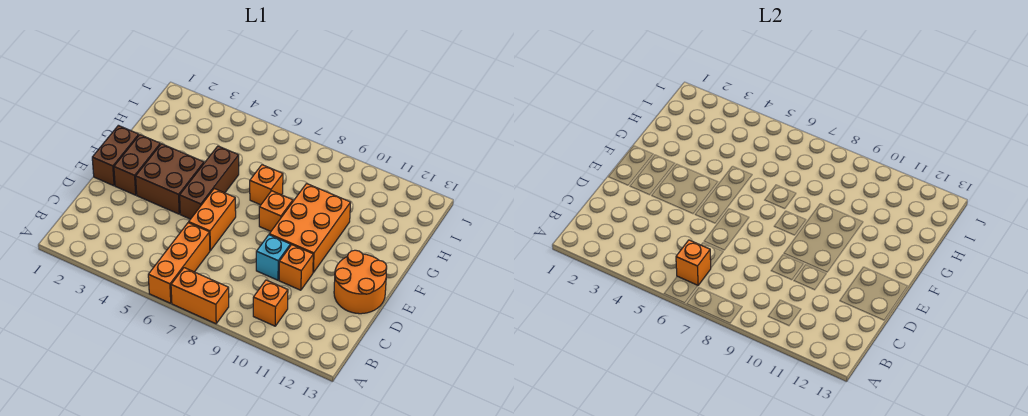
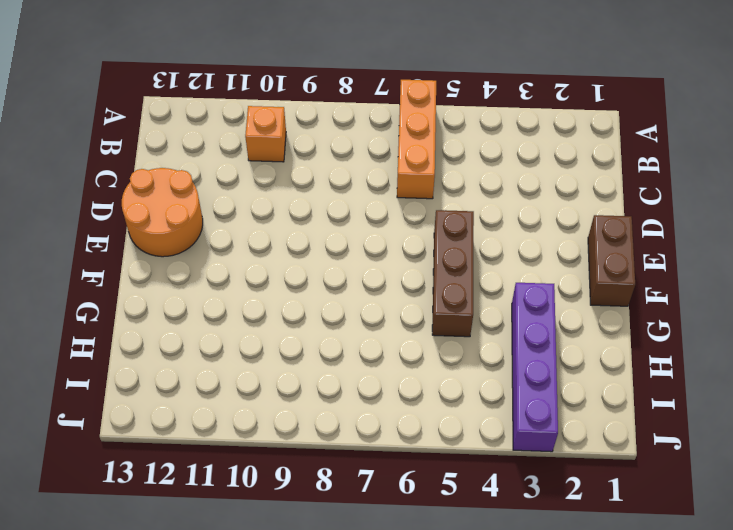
purple 1x4 brick [512,283,558,452] -> none
none -> orange 1x2 brick [171,268,229,324]
none -> orange 1x2 brick [189,189,236,250]
none -> cyan 1x1 brick [256,235,290,280]

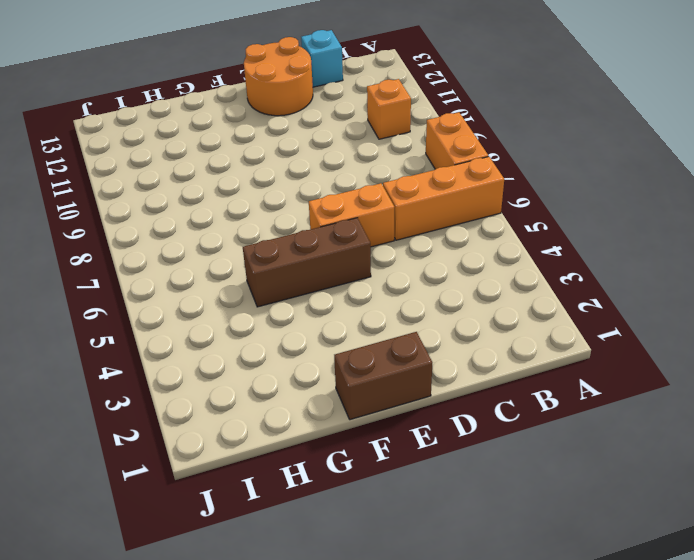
cyan 1x1 brick [301,30,343,87] -> cyan 1x1 brick moved to [256,235,290,280]
none -> orange 1x1 brick [279,245,313,290]
none -> brown 1x2 brick [114,135,160,195]
none -> brown 2x2 brick [136,144,204,214]

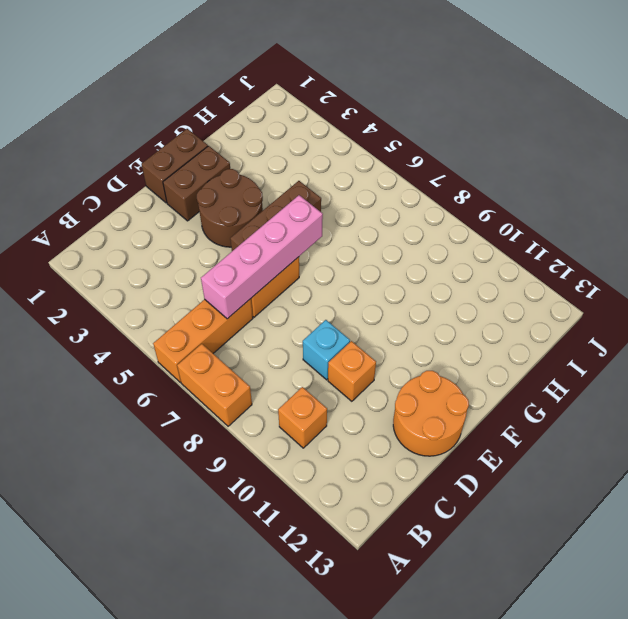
pink 1x4 brick [201,195,323,319] -> none
brown 2x2 round brick [197,169,263,247] -> brown 2x2 brick [136,144,204,214]
none -> orange 2x3 brick [269,184,351,272]
none -> orange 1x1 brick [259,191,293,231]
none -> orange 1x1 brick [250,165,283,205]

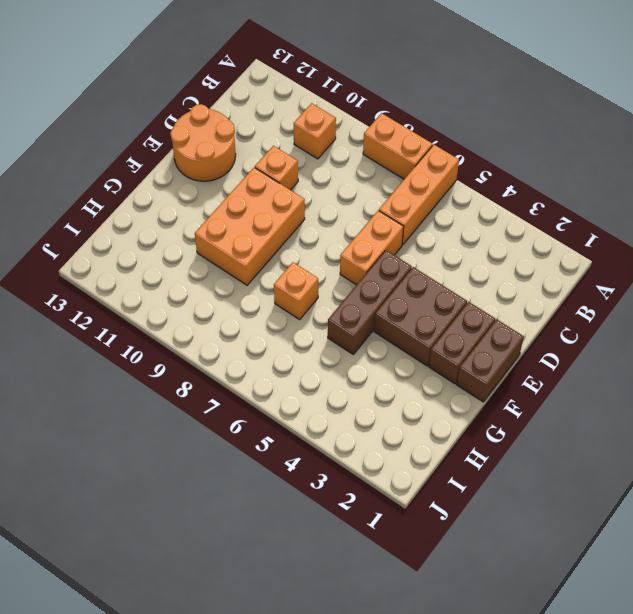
none -> cyan 1x1 brick [256,235,290,280]
none -> orange 1x1 brick [259,191,293,231]
none -> orange 1x1 brick [676,240,711,285]

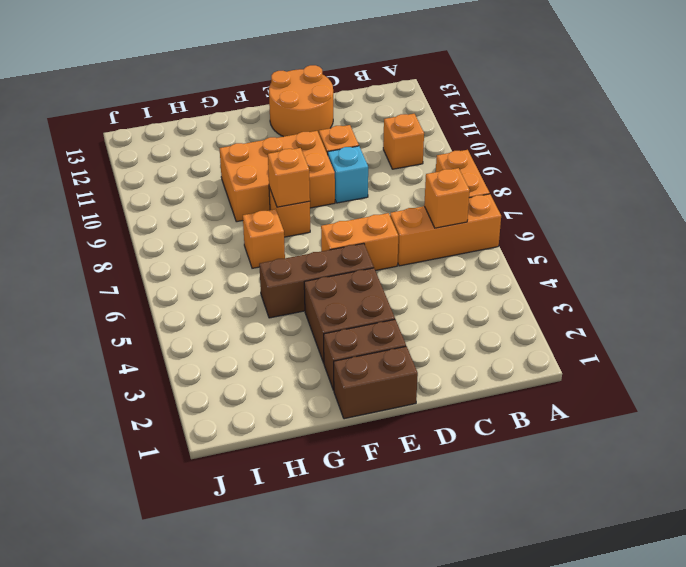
orange 1x1 brick [268,148,310,207] -> none

